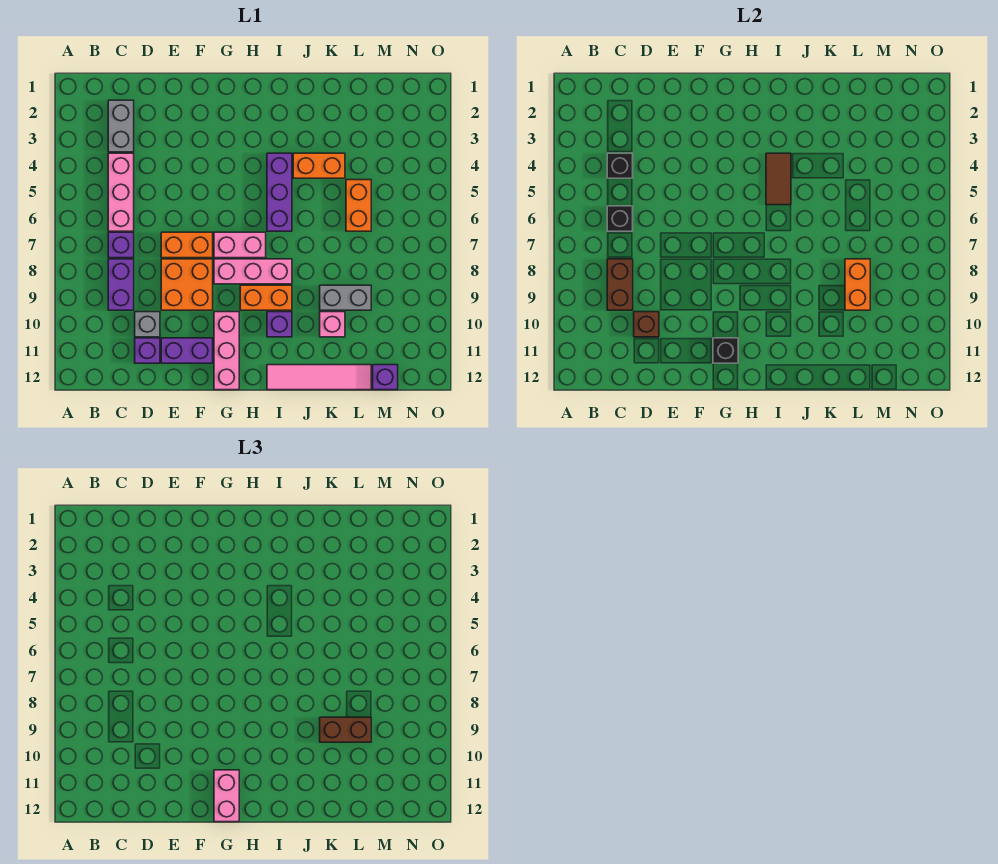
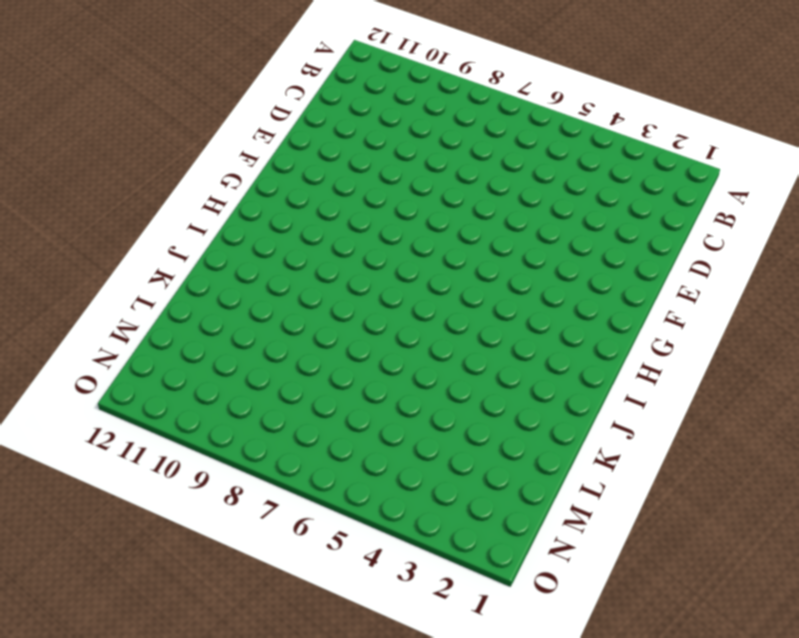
none -> grey 1x2 brick [108,100,134,152]
none -> pink 1x3 brick [108,153,134,231]
none -> purple 1x1 brick [108,232,134,258]
none -> purple 1x2 brick [108,259,134,310]

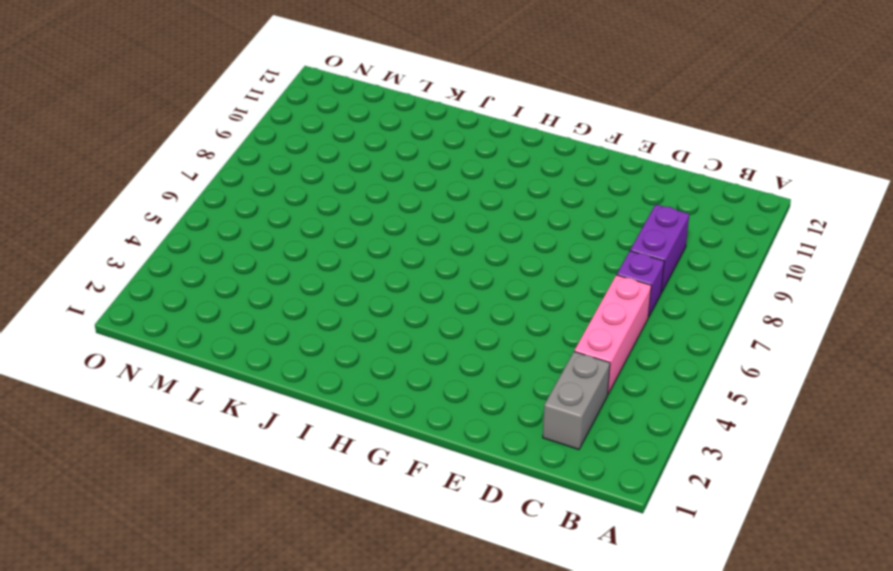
none -> grey 1x1 brick [135,312,160,337]
none -> purple 1x1 brick [135,338,160,363]
none -> orange 1x2 brick [161,232,213,258]
none -> orange 2x2 brick [161,259,213,310]

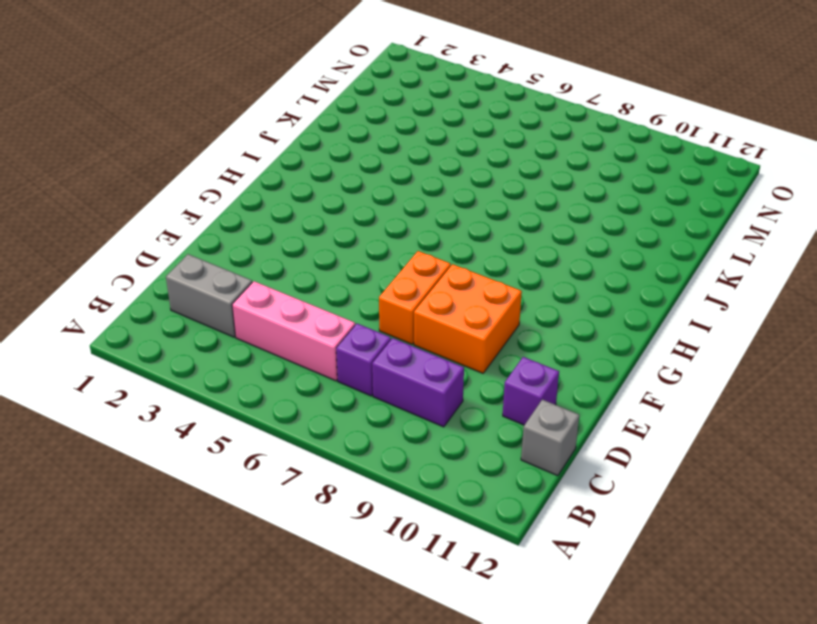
grey 1x1 brick [521,399,579,476] -> grey 1x1 brick moved to [135,312,160,337]
none -> purple 1x2 brick [161,338,213,363]
none -> pink 1x2 brick [214,232,266,258]
none -> pink 1x3 brick [214,259,292,284]
none -> pink 1x3 brick [214,312,239,390]

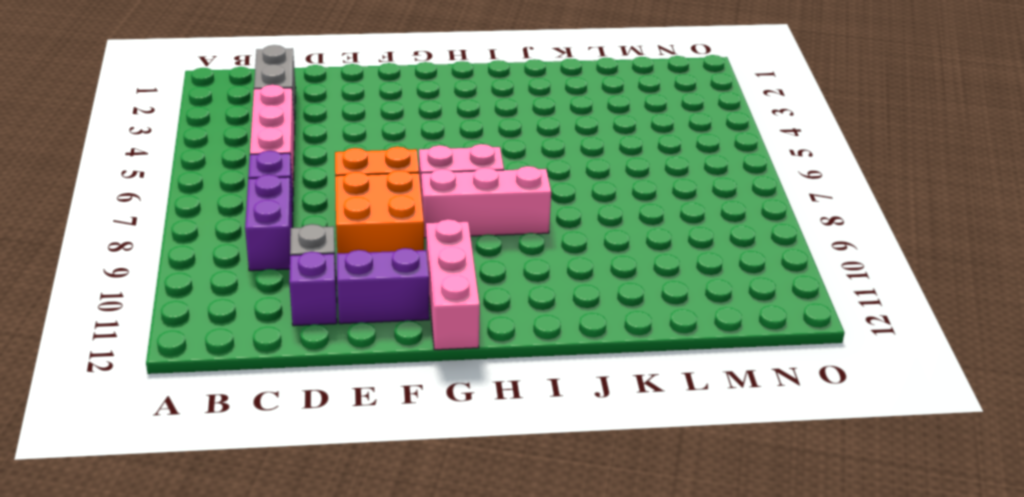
none -> orange 1x2 brick [240,285,292,310]
none -> purple 1x3 brick [267,153,292,231]
none -> purple 1x1 brick [267,312,292,337]
none -> pink 1x4 tile [267,365,371,390]

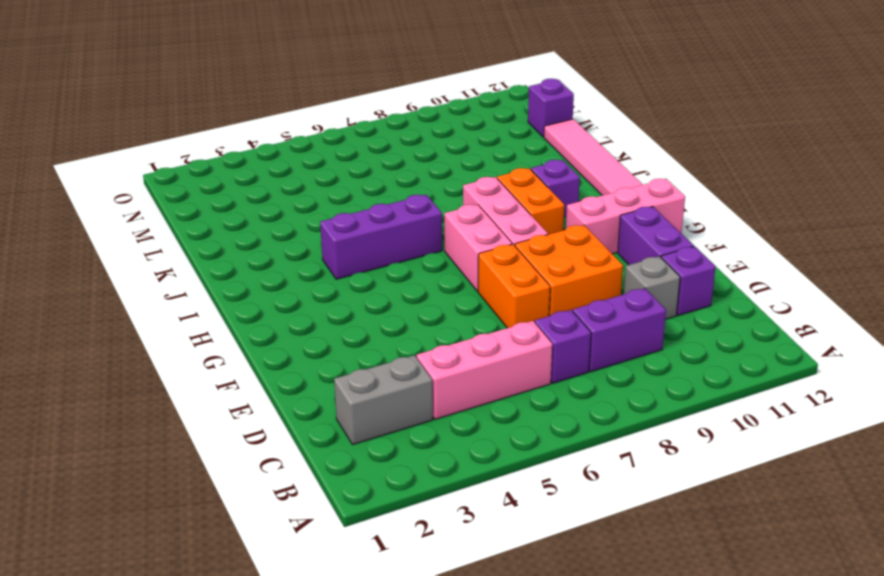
none -> orange 1x2 brick [293,153,345,178]
none -> grey 1x2 brick [320,285,371,310]
none -> pink 1x1 brick [320,312,345,337]
none -> orange 1x2 brick [346,180,371,231]

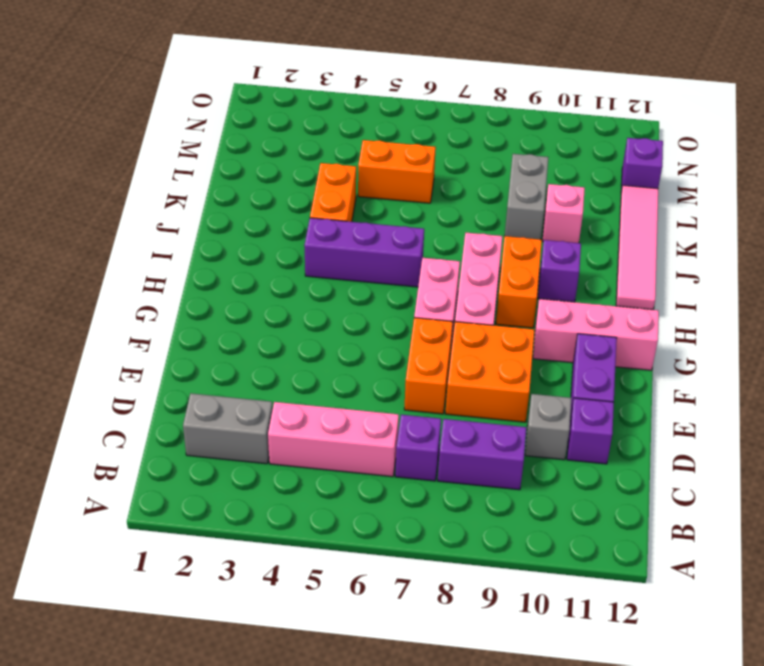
none -> black 1x1 brick [607,153,633,178]
none -> black 1x1 brick [607,206,633,231]
none -> brown 1x2 brick [607,259,633,310]
none -> brown 1x1 brick [634,312,659,337]

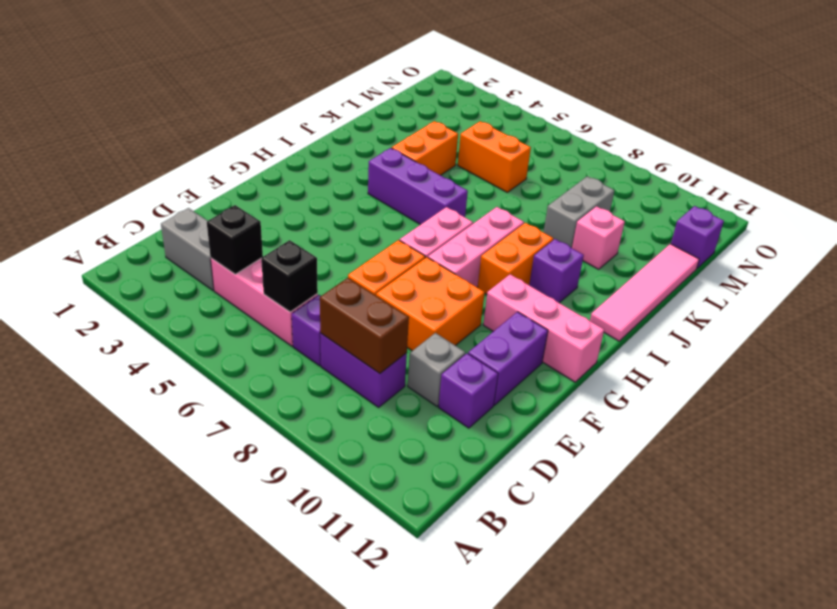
none -> brown 1x1 brick [634,312,659,337]
none -> black 1x1 brick [713,338,738,363]
none -> brown 1x2 tile [766,153,791,205]
none -> orange 1x2 brick [845,259,870,310]

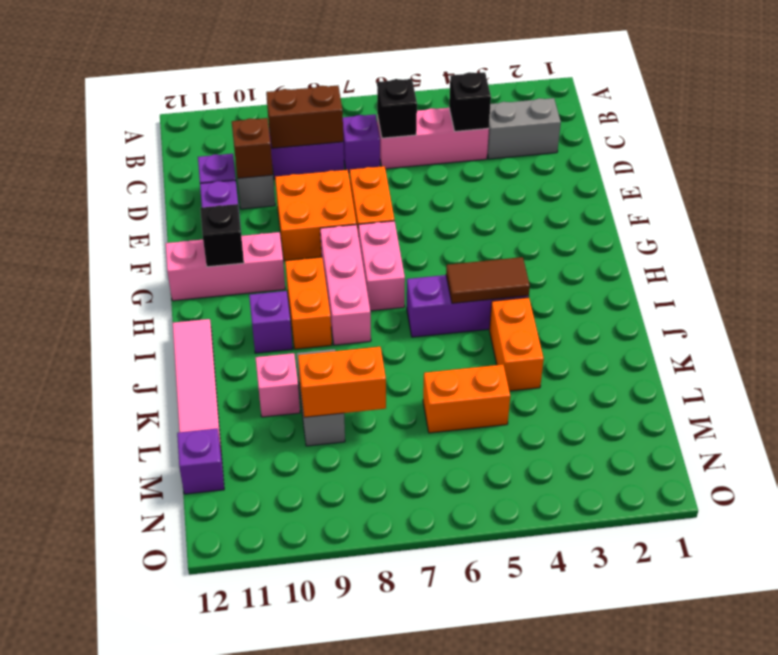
none -> pink 1x2 brick [214,770,239,822]
none -> brown 1x2 brick [320,717,371,742]

